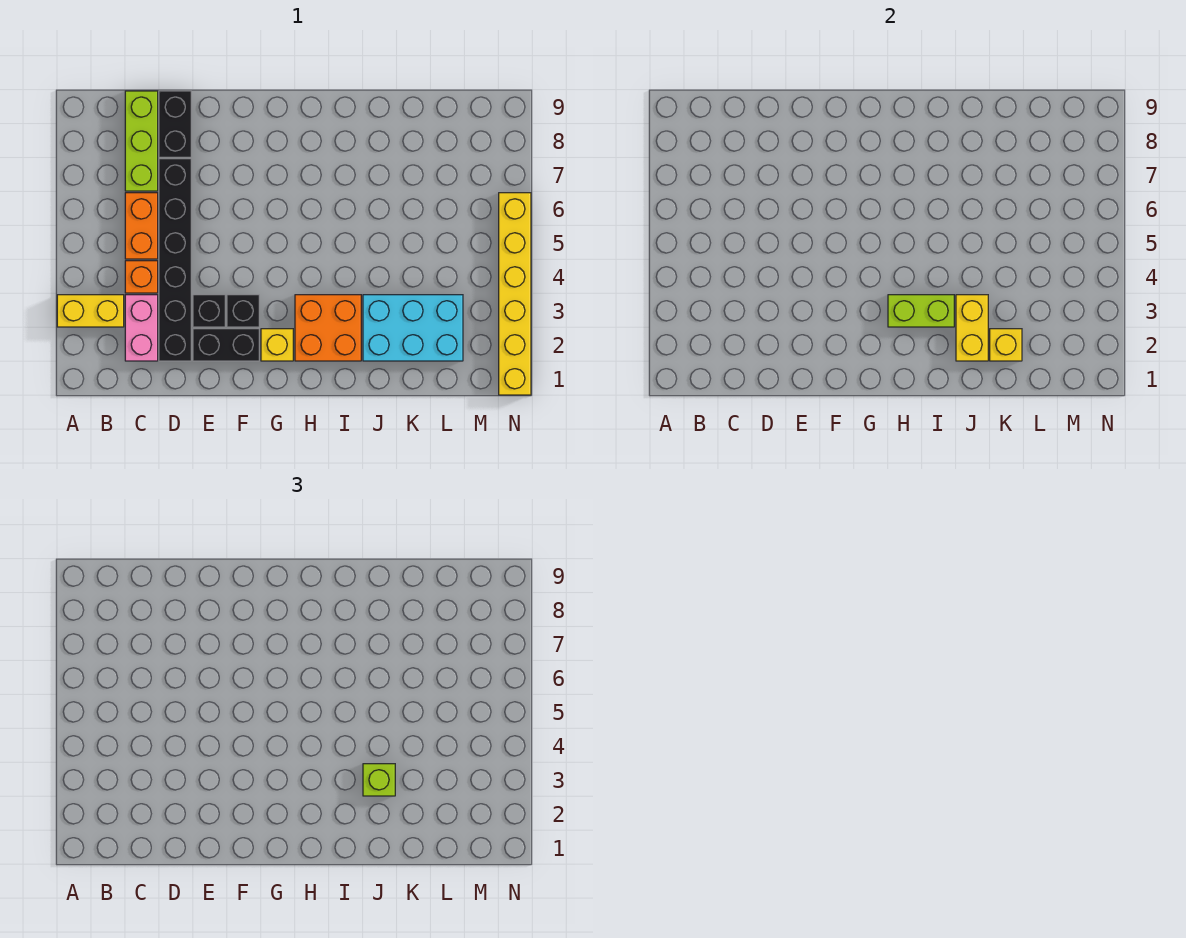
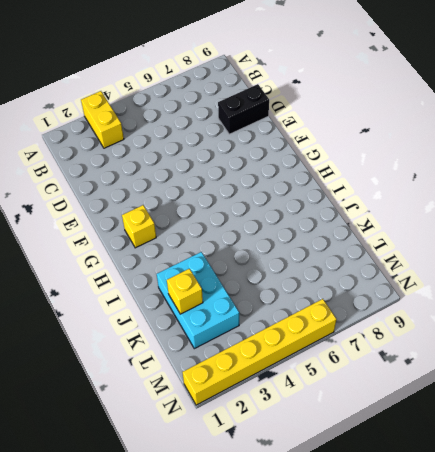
none -> pink 1x2 brick [125,295,158,361]
none -> orange 1x1 brick [125,261,158,293]
none -> orange 1x2 brick [125,193,158,259]

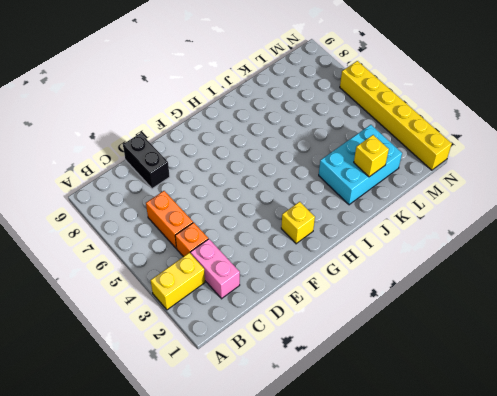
none -> lime 1x3 brick [125,91,158,191]
none -> black 1x6 brick [159,159,191,361]
none -> black 1x2 brick [193,329,259,361]

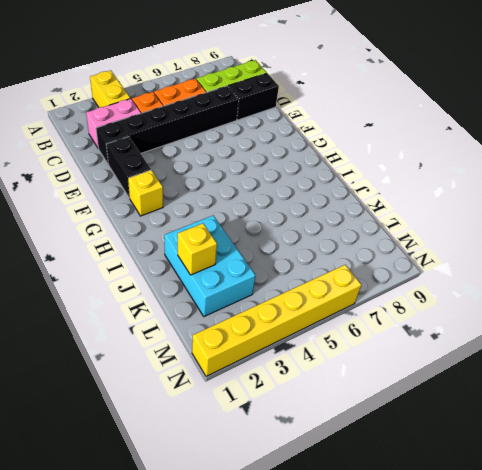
none -> black 1x1 brick [193,295,225,327]
none -> black 1x1 brick [227,295,259,327]
none -> orange 2x2 brick [295,295,361,361]

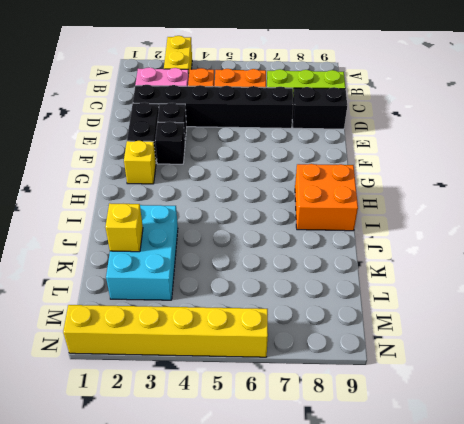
orange 2x2 brick [295,164,358,231] -> orange 2x2 brick moved to [295,295,361,361]
none -> lime 1x2 brick [888,295,954,327]
none -> yellow 1x2 brick [956,295,988,361]
none -> lime 1x1 brick [363,764,395,796]

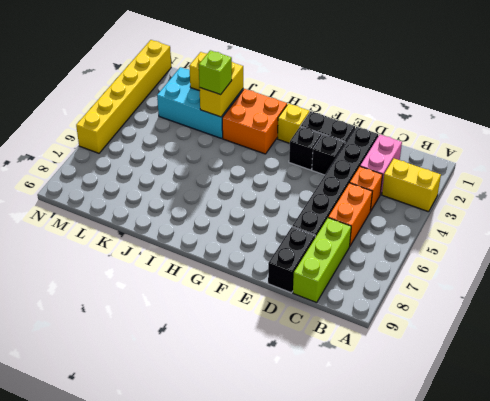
none -> lime 1x2 brick [888,295,954,327]

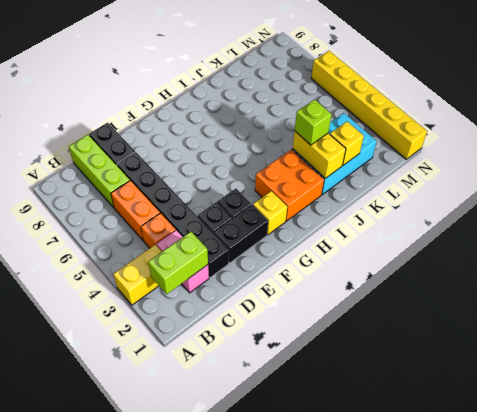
lime 1x2 brick [148,232,208,294] -> lime 1x2 brick moved to [888,295,954,327]

